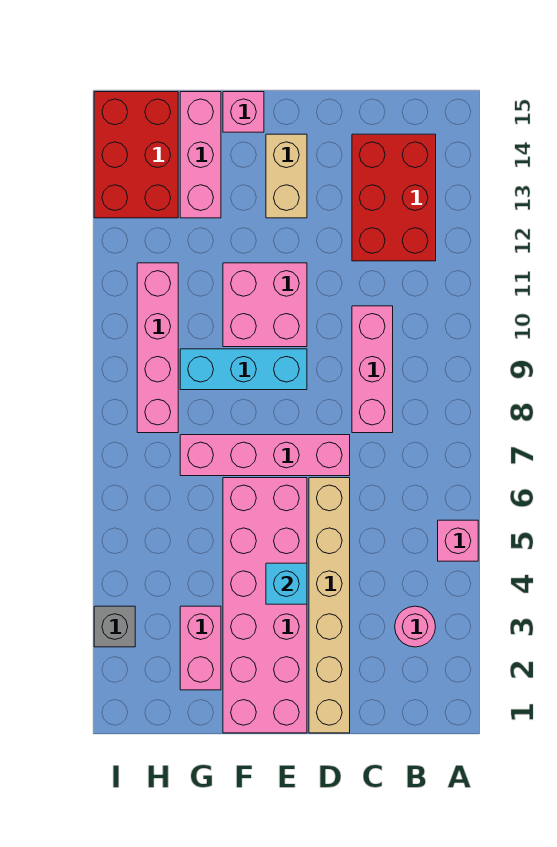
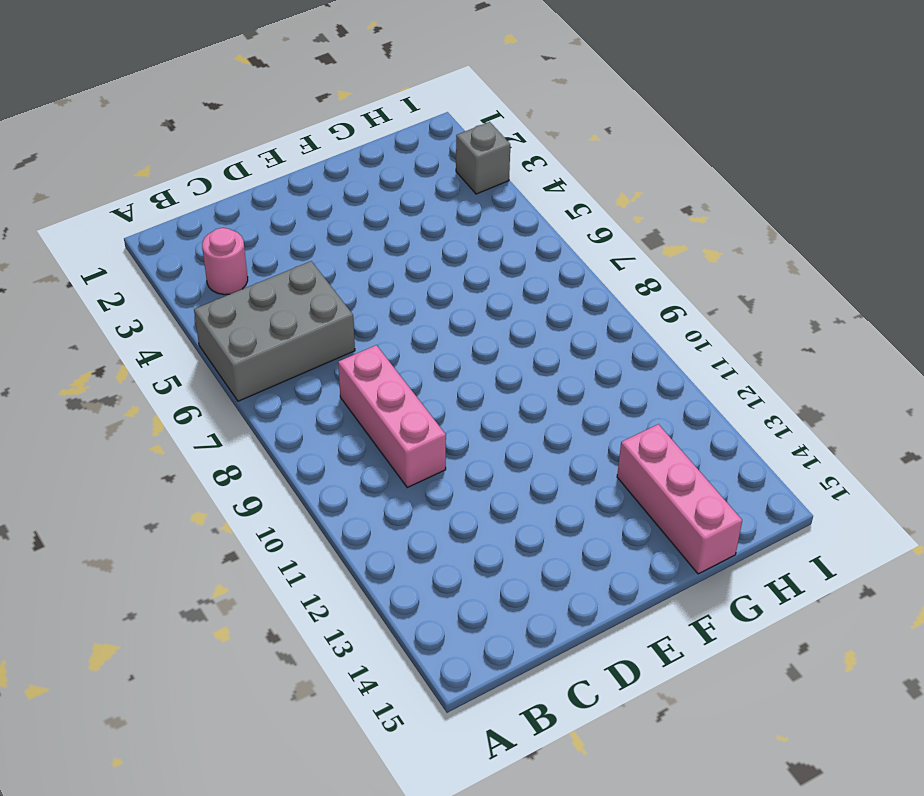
grey 2x3 brick [194,261,355,401] -> pink 1x1 brick [438,520,478,561]
none -> red 2x3 brick [352,134,436,261]
none -> tan 1x6 brick [309,478,350,733]
none -> pink 1x4 brick [180,435,350,476]

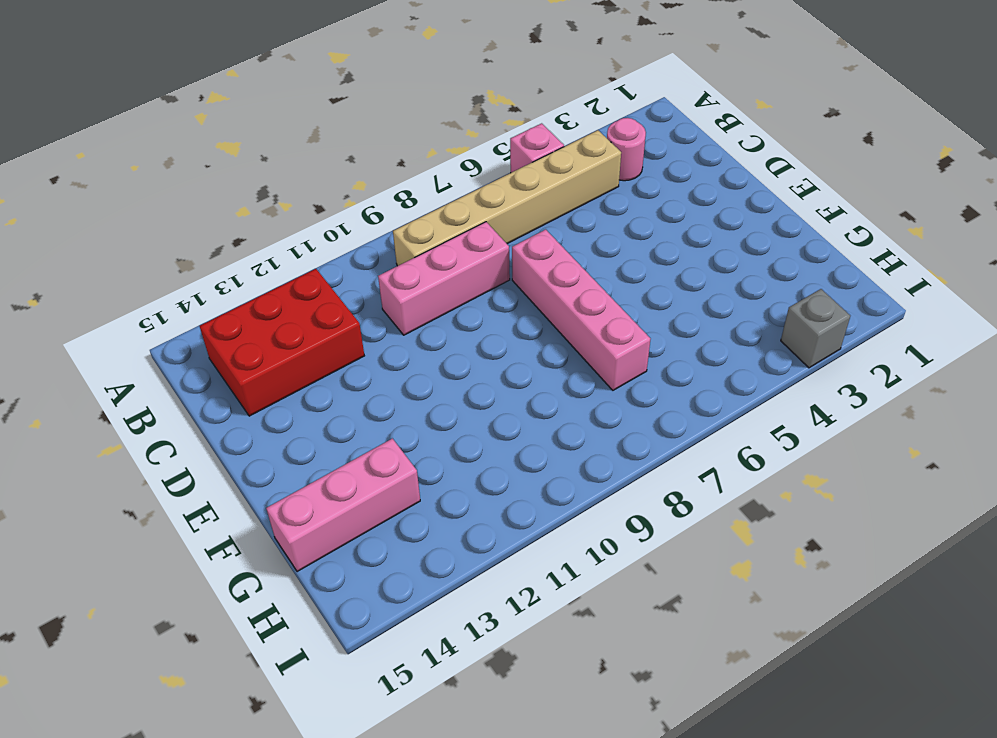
tan 1x6 brick [393,130,621,266] -> tan 1x6 brick moved to [309,478,350,733]
none -> pink 2x6 brick [223,478,307,733]
none -> cyan 1x3 brick [180,349,307,390]
none -> pink 2x2 brick [223,263,307,347]

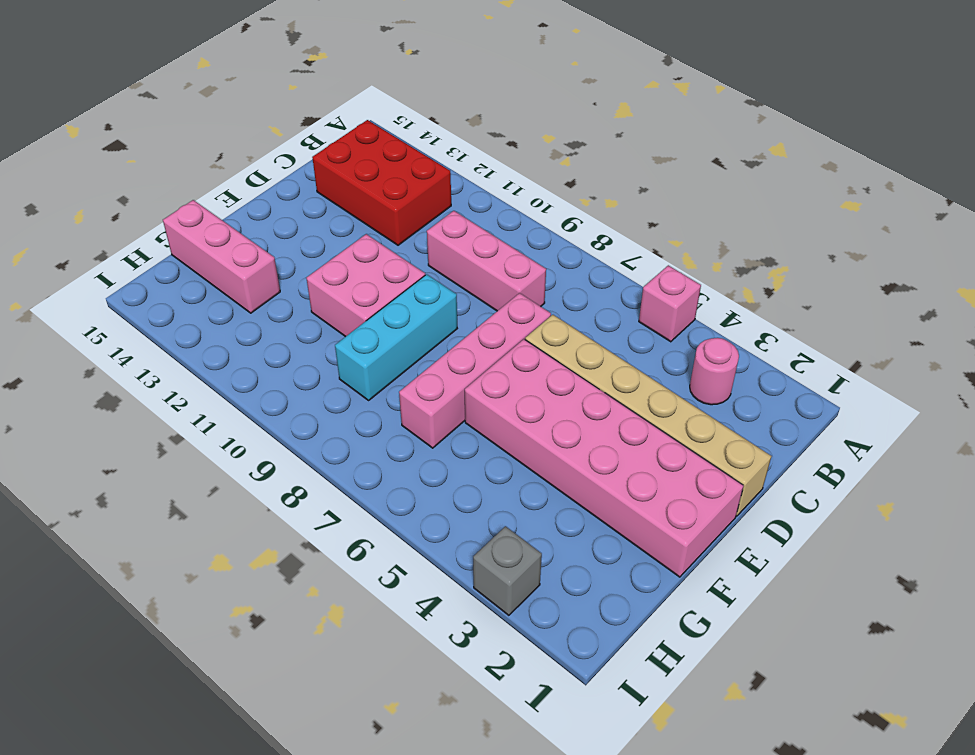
none -> tan 1x2 brick [266,134,307,218]
none -> pink 1x1 brick [223,92,264,132]
none -> pink 1x2 brick [180,606,221,690]

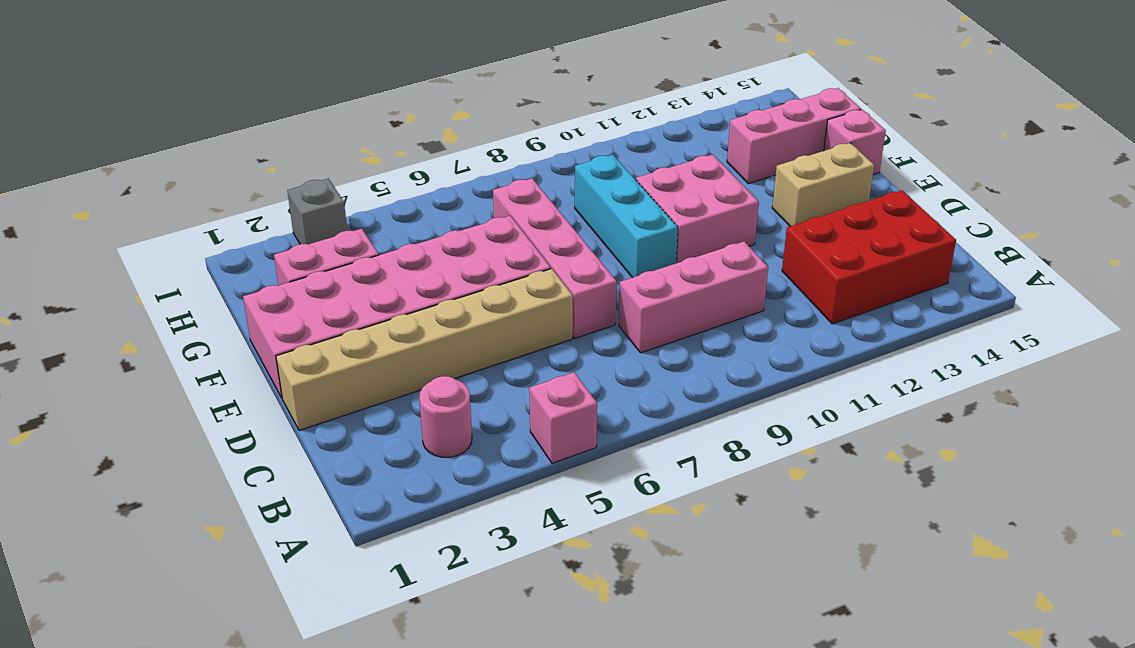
none -> pink 1x4 brick [137,263,178,433]
none -> red 2x3 brick [94,92,178,218]
none -> cyan 1x1 brick [266,563,307,604]

